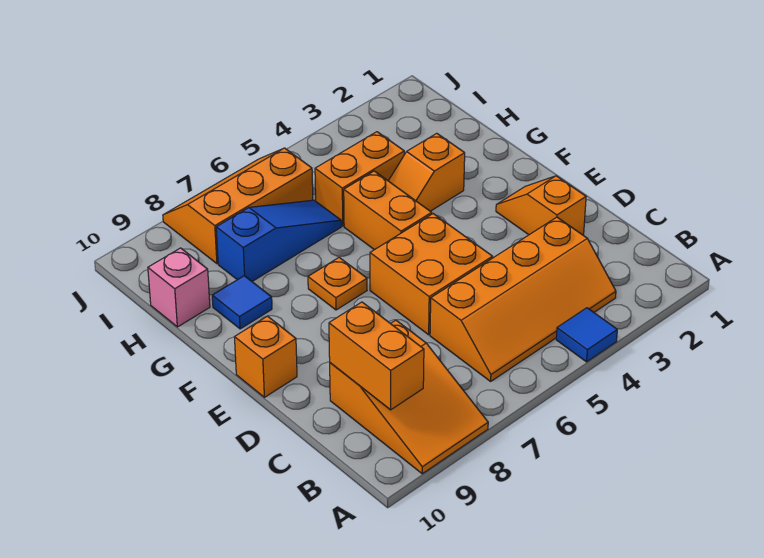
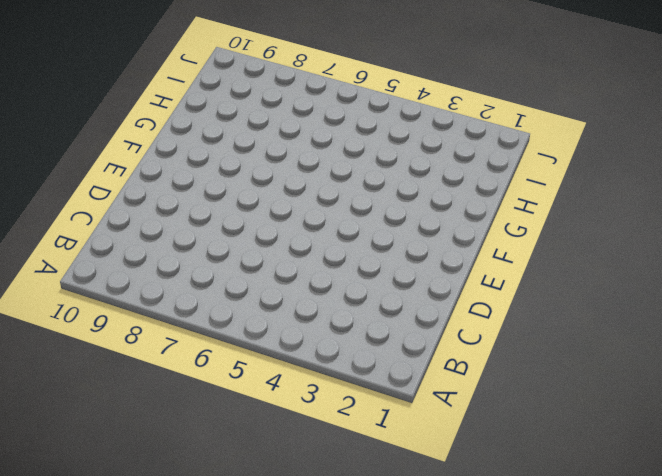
none -> blue 1x1 tile [556,308,617,362]
none -> orange 2x3 slope [330,320,488,474]
none -> orange 2x4 slope [430,217,616,381]

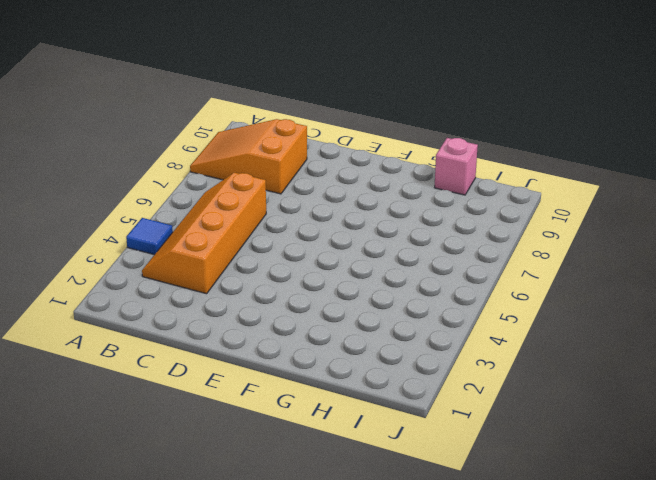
none -> orange 1x2 slope [496,176,586,235]
none -> orange 2x2 brick [370,214,493,335]
none -> orange 1x1 brick [235,316,297,397]

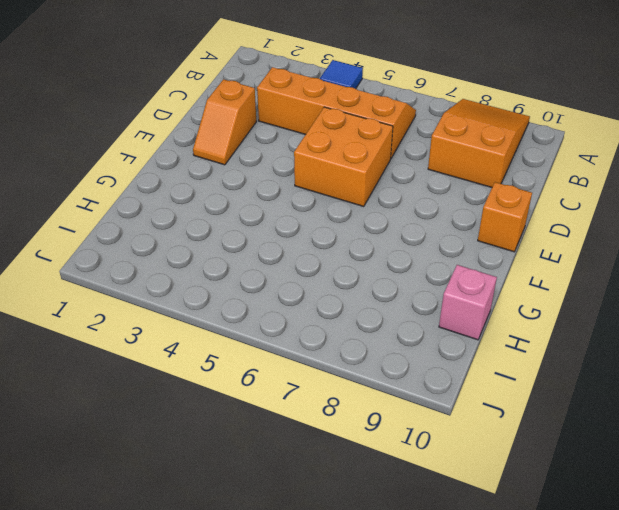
none -> orange 1x2 brick [344,171,432,250]
none -> orange 1x1 plate [308,257,367,310]
none -> orange 1x2 slope [389,133,465,211]

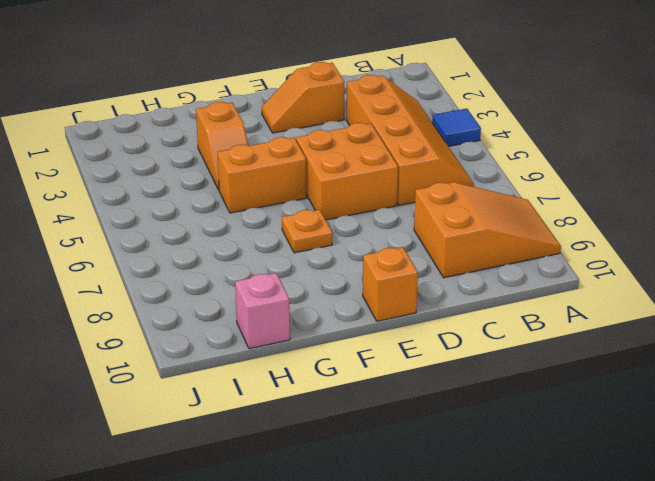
none -> blue 1x1 tile [212,276,272,329]
none -> orange 1x2 brick [315,132,404,226]
none -> blue 1x3 slope [216,200,341,281]

